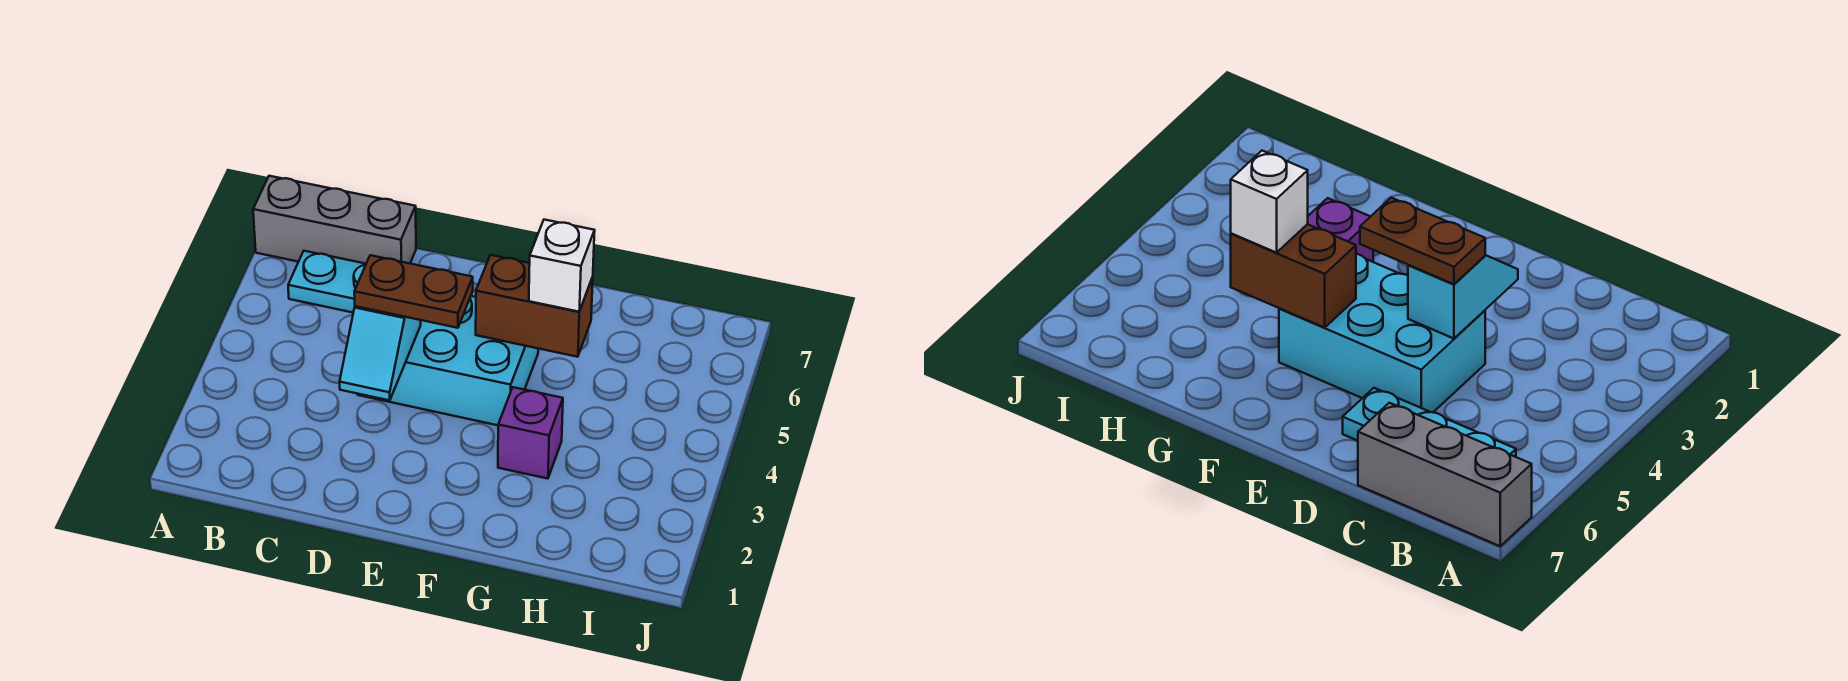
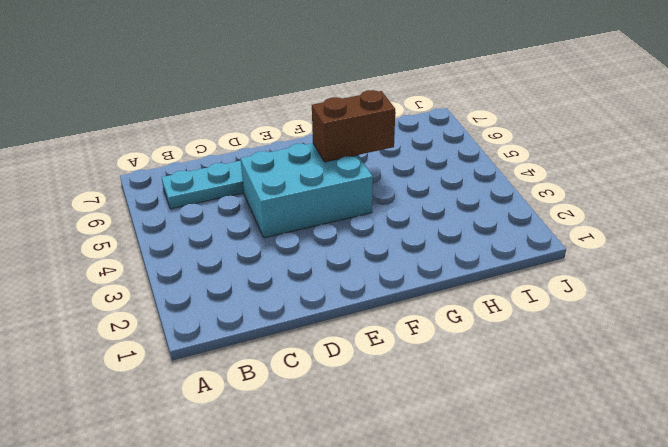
none -> grey 1x3 brick [253,176,416,264]
none -> purple 1x1 brick [498,387,563,479]

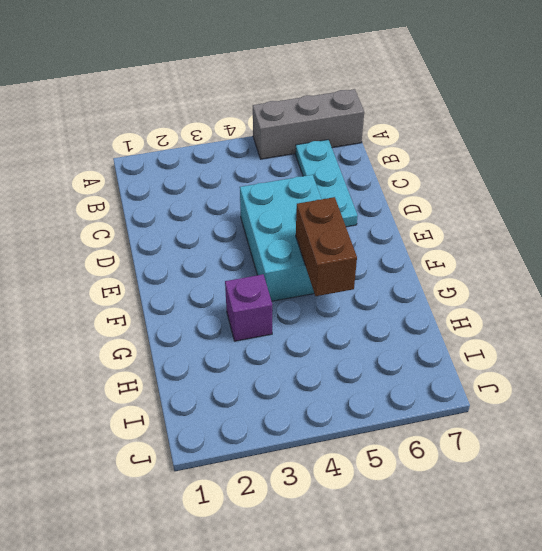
grey 1x3 brick [253,89,364,159] -> grey 1x3 brick turned to [253,176,416,264]
none -> cyan 1x2 slope [340,306,421,401]
none -> brown 1x2 plate [354,255,473,328]

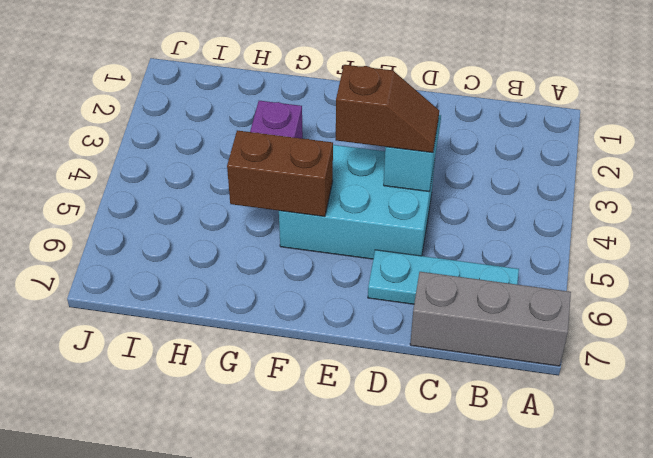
brown 1x2 slope [336,65,439,153] -> brown 1x2 plate [354,255,473,328]
none -> white 1x1 brick [529,220,595,312]

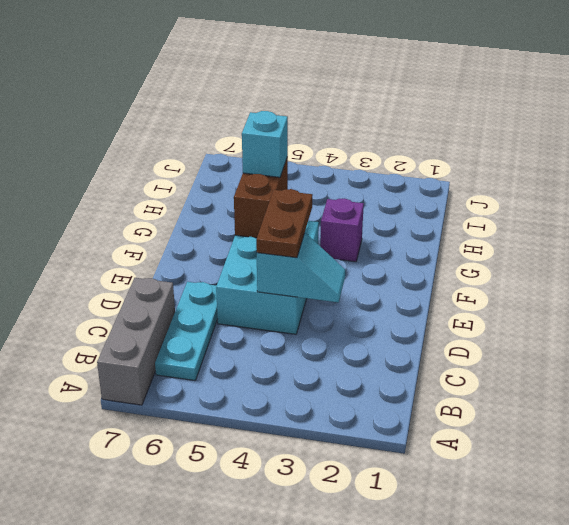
cyan 1x1 brick [242,111,288,177] -> white 1x1 brick [529,220,595,312]

